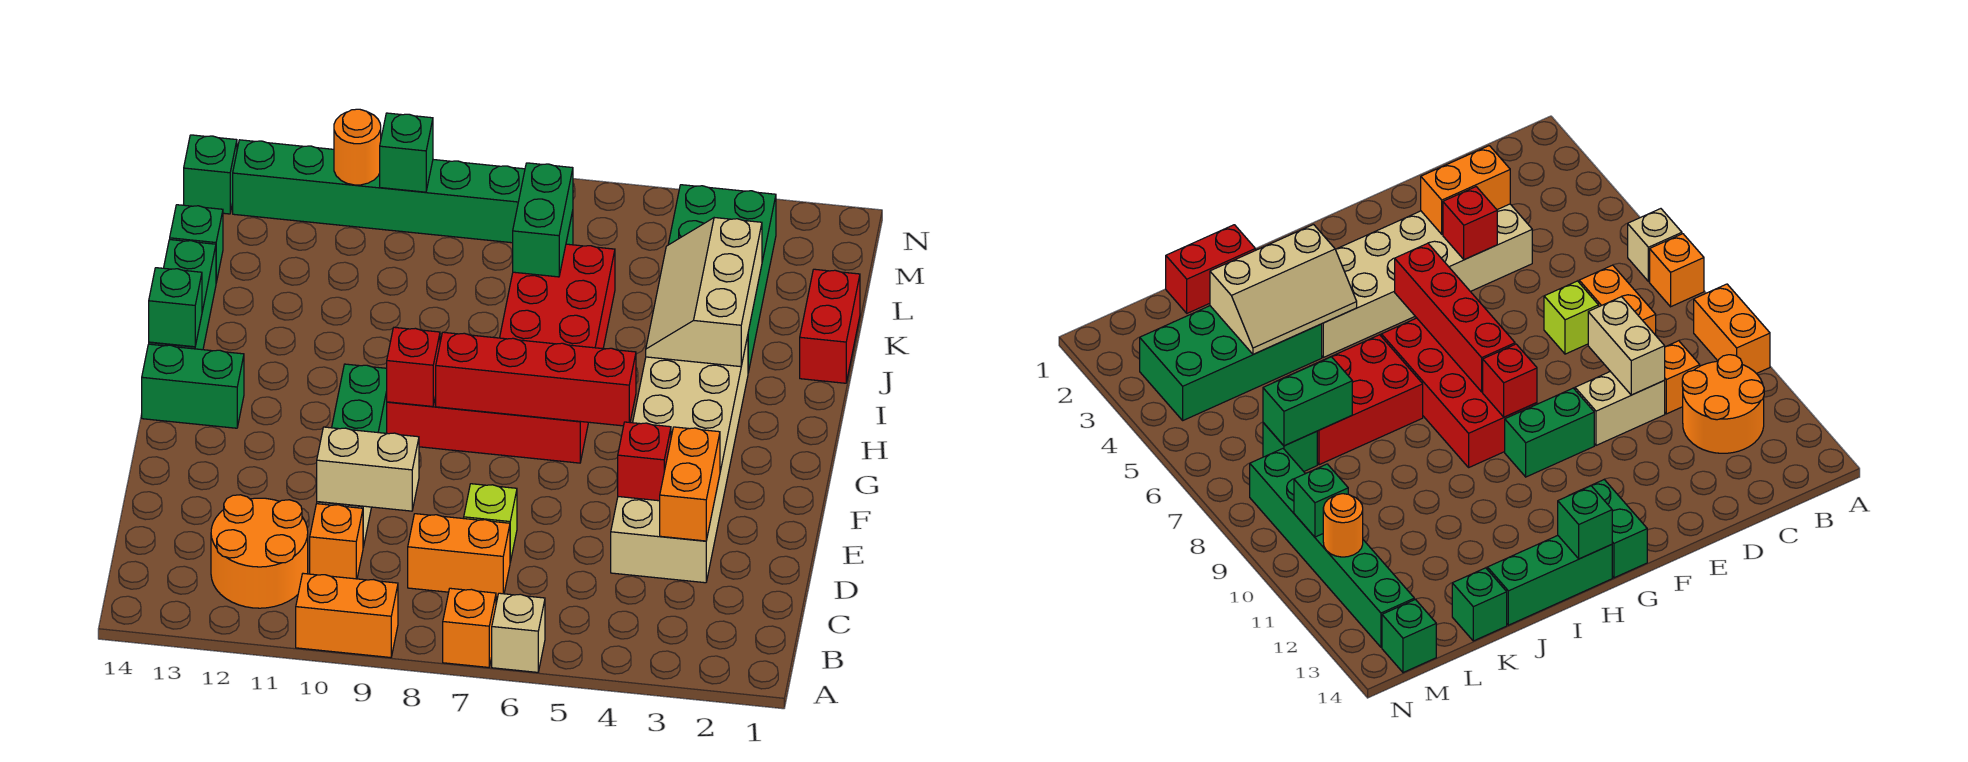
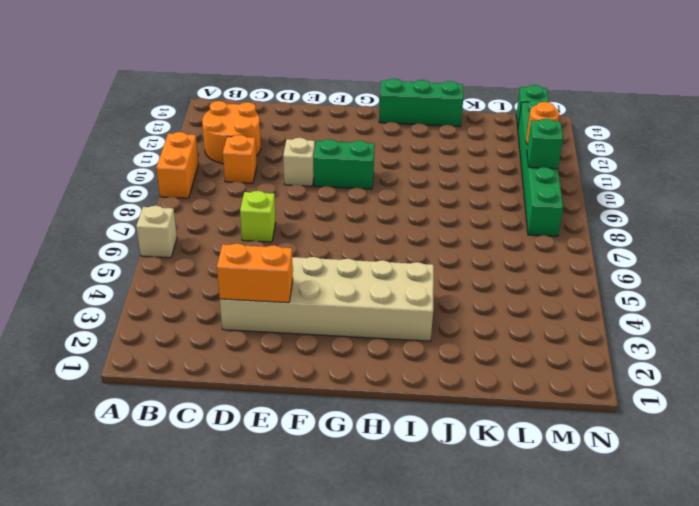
tan 1x1 brick [283,138,315,186] -> tan 1x2 brick [1575,372,1665,445]
none -> orange 1x1 brick [443,588,496,667]
none -> orange 1x2 brick [408,514,510,597]
none -> red 2x4 brick [387,338,589,463]
none -> green 1x2 brick [142,344,244,428]

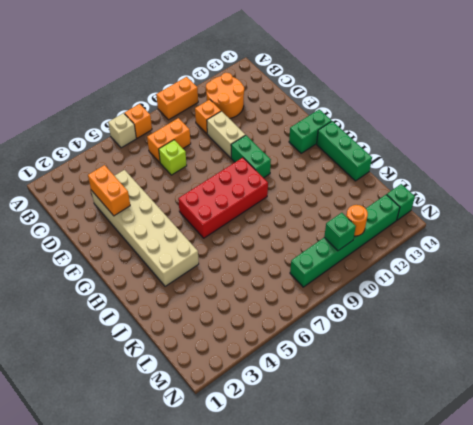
none -> red 2x3 brick [500,244,615,349]
none -> red 1x2 brick [800,269,860,383]
none -> green 2x4 brick [668,185,776,372]
none -> green 1x1 brick [170,205,223,282]

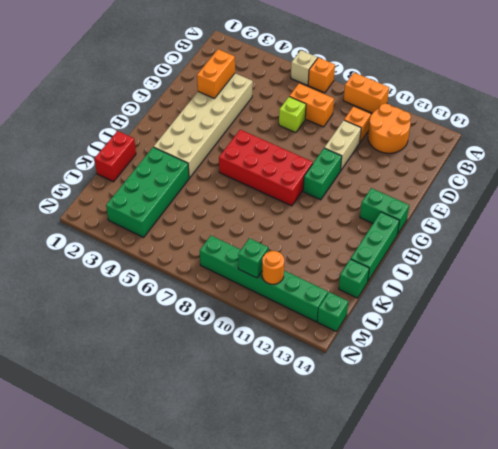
none -> red 2x3 brick [500,244,615,349]
none -> green 1x1 brick [1263,423,1317,471]
none -> tan 1x2 brick [317,427,419,511]
none -> red 1x1 brick [618,422,671,501]

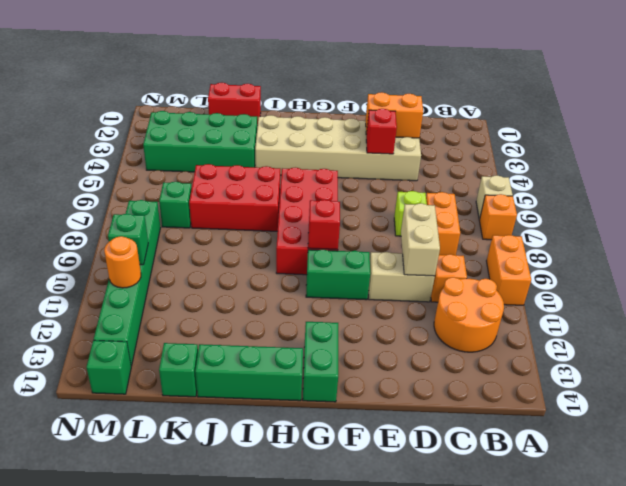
none -> red 1x4 brick [436,332,636,426]
none -> green 1x1 brick [149,268,202,347]
none -> tan 2x3 slope [646,218,762,367]
none -> green 1x2 brick [513,163,573,277]

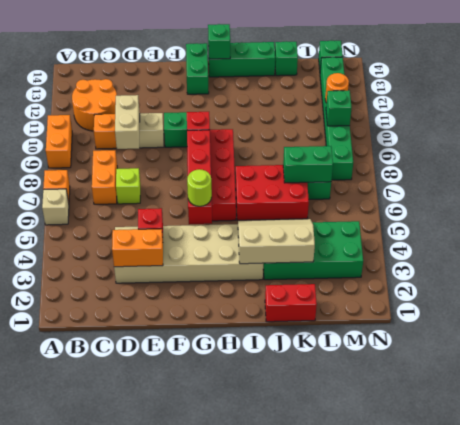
lime 1x1 round brick [187,169,212,206] -> none

